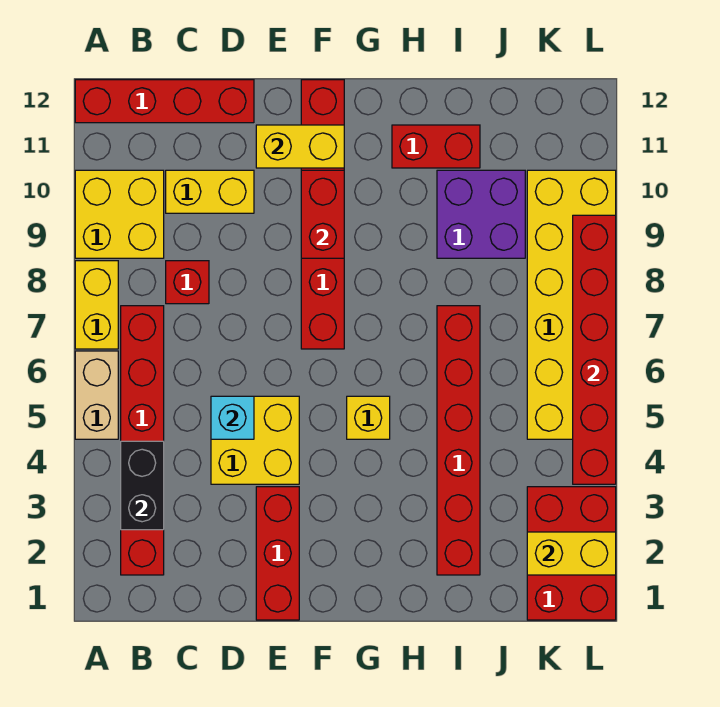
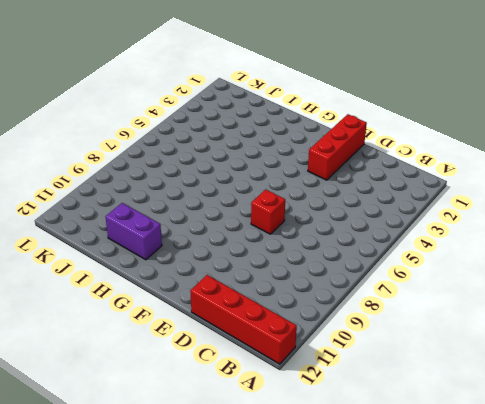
red 1x1 brick [251,189,285,234] -> red 1x1 brick moved to [166,261,209,304]
purple 1x2 brick [106,203,162,260] -> red 1x2 brick [392,125,480,168]
none -> tan 1x2 brick [75,351,118,439]
none -> yellow 1x2 brick [75,261,118,349]
none -> yellow 2x2 brick [75,170,164,258]

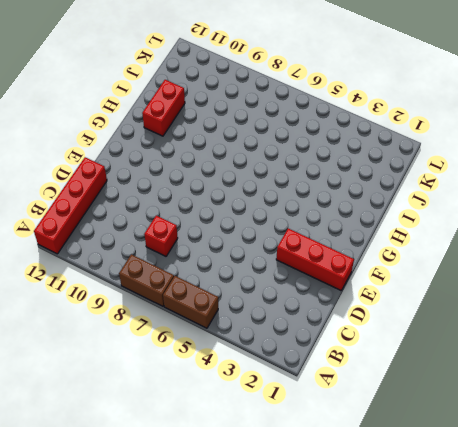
brown 1x2 brick [163,276,218,328] -> tan 1x2 brick [75,351,118,439]
brown 1x2 brick [119,254,174,306] -> yellow 1x2 brick [75,261,118,349]
none -> yellow 2x2 brick [75,170,164,258]
none -> red 1x6 brick [121,306,164,575]
none -> yellow 1x2 brick [166,170,254,213]

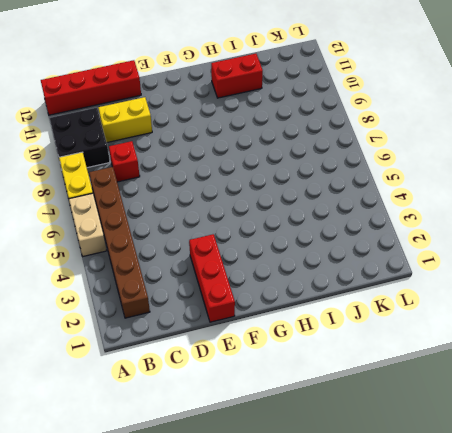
black 2x2 brick [50,108,110,168] -> yellow 2x2 brick [75,170,164,258]
brown 1x6 brick [89,167,150,318] -> red 1x6 brick [121,306,164,575]
none -> yellow 2x2 brick [211,396,299,484]
none -> red 1x6 brick [301,80,344,349]
none -> yellow 1x1 brick [347,396,390,439]

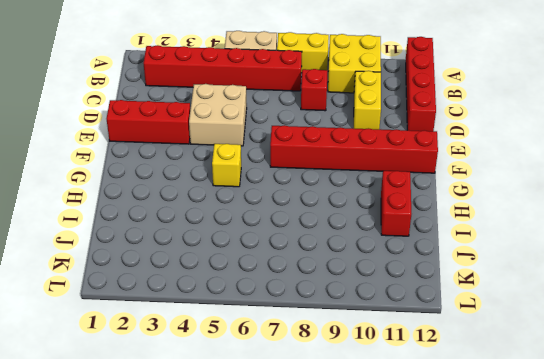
tan 2x2 brick [189,84,247,146] -> yellow 2x2 brick [211,396,299,484]
none -> red 1x6 brick [437,306,480,575]
none -> purple 2x2 brick [437,170,525,258]
none -> red 2x3 brick [527,487,616,620]

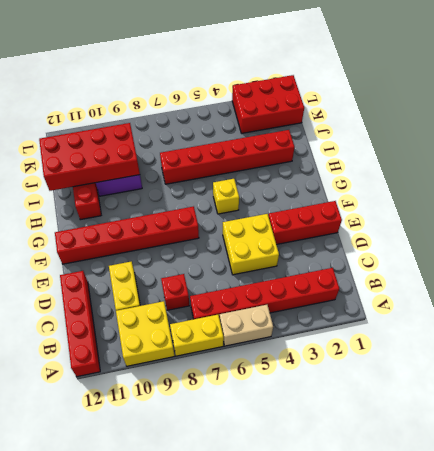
red 2x4 brick [39,123,140,191] -> none
none -> yellow 2x6 brick [527,170,616,439]
none -> black 1x2 brick [121,441,164,530]
none -> cyan 1x1 brick [211,396,254,439]

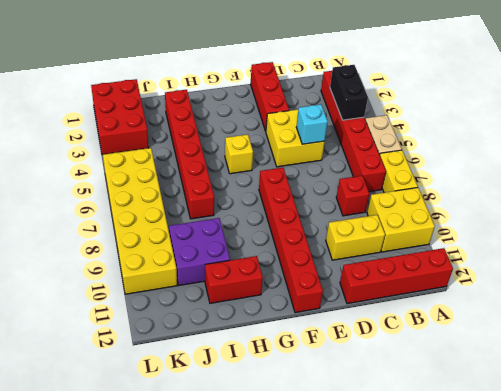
none -> yellow 1x2 brick [256,125,344,168]
none -> red 1x2 brick [301,170,344,258]
none -> yellow 1x2 brick [527,532,616,575]

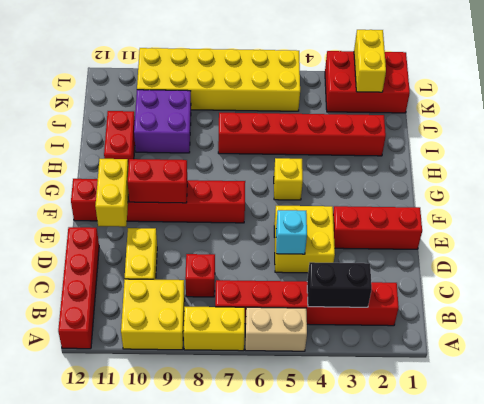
none -> red 1x6 brick [573,215,616,484]

